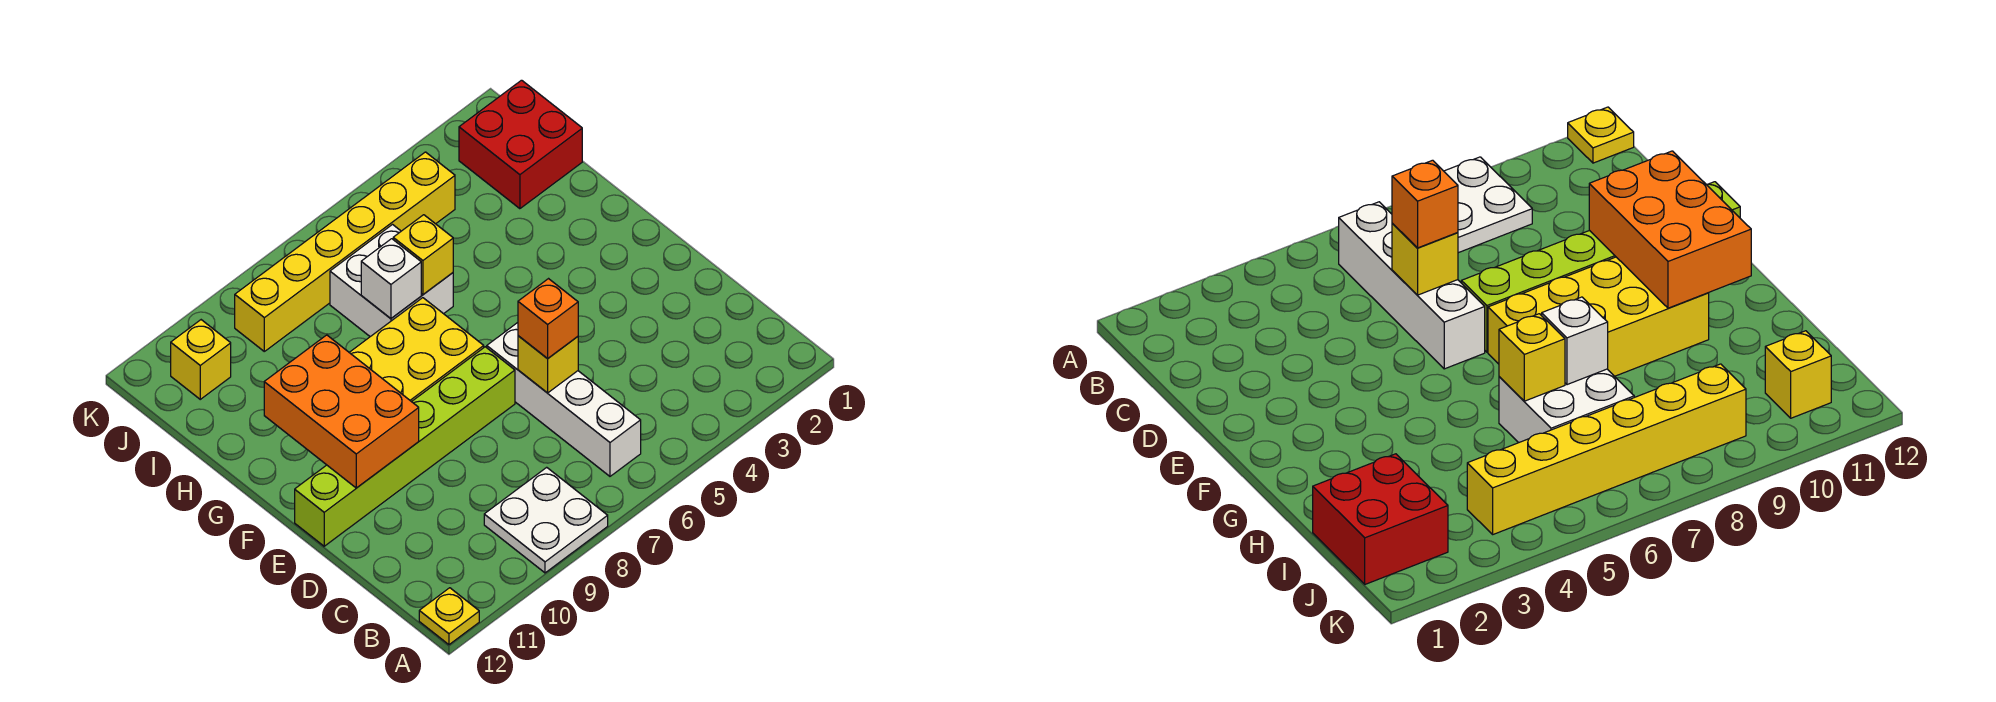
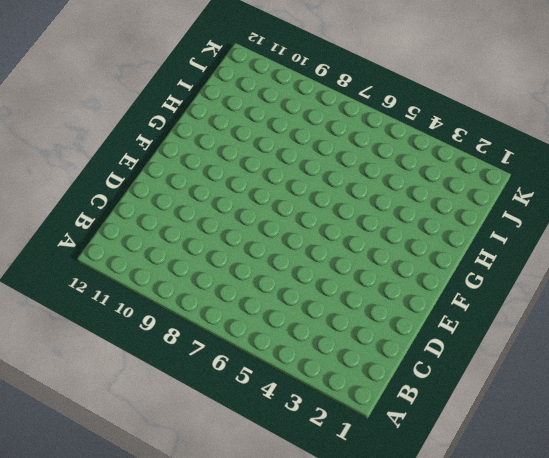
none -> white 2x2 plate [484,467,608,573]
none -> yellow 1x1 plate [419,588,479,645]
none -> white 1x4 brick [487,323,641,476]

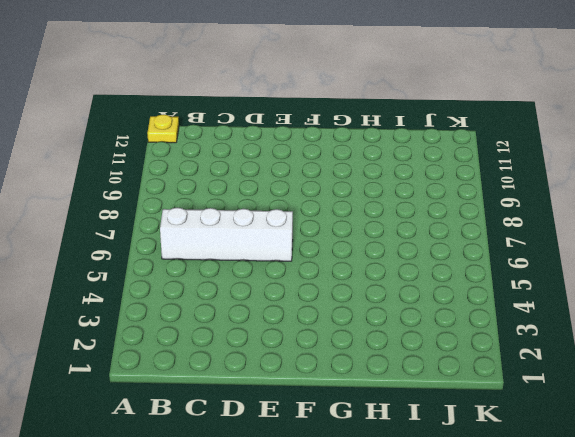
none -> white 2x2 plate [484,467,608,573]
none -> lime 1x6 brick [295,347,515,546]
none -> yellow 2x4 brick [349,298,484,402]

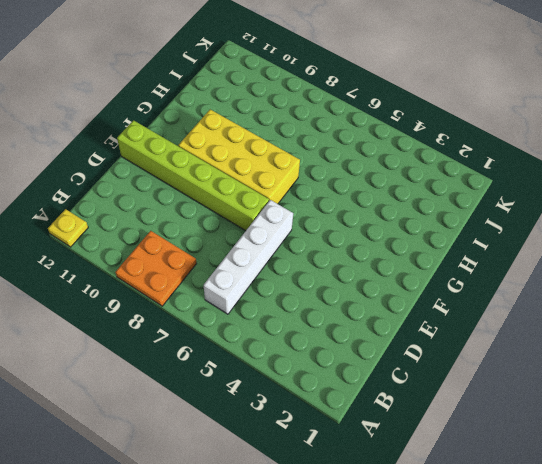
orange 2x2 plate [115,231,196,306] -> white 2x2 plate [484,467,608,573]
none -> white 2x2 brick [330,225,453,337]
none -> red 2x2 brick [459,80,582,209]
none -> yellow 1x6 brick [235,152,455,351]

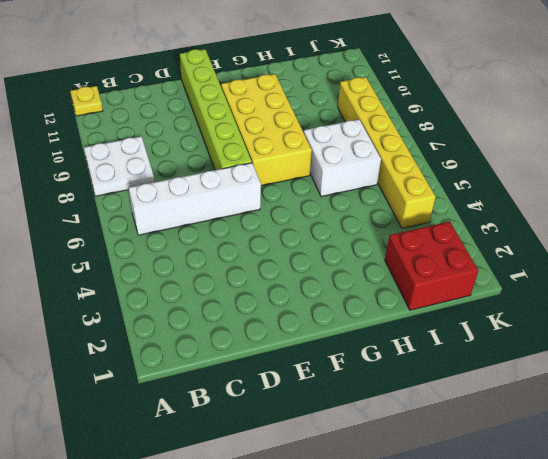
none -> yellow 1x1 brick [171,320,231,399]
none -> yellow 1x1 brick [518,336,578,393]
none -> orange 2x3 brick [264,335,419,488]

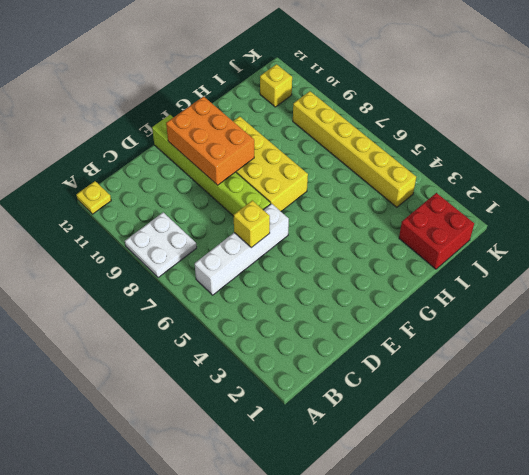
orange 2x3 brick [166,97,254,185] -> orange 2x3 brick turned to [264,335,419,488]
none -> white 2x2 brick [330,225,453,337]
none -> yellow 1x1 brick [393,215,453,294]
none -> white 1x1 brick [361,239,421,318]

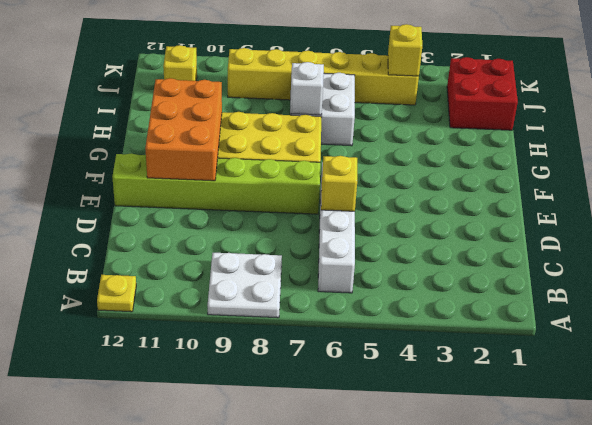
yellow 1x1 brick [388,24,422,76] -> yellow 1x1 brick moved to [393,215,453,294]
none -> orange 1x1 brick [518,279,578,359]

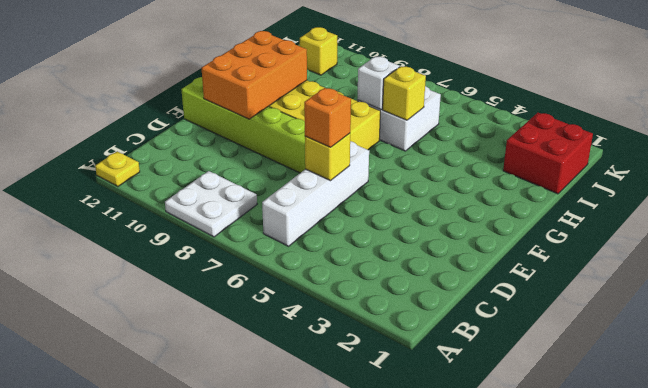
none -> yellow 1x6 brick [235,152,455,351]

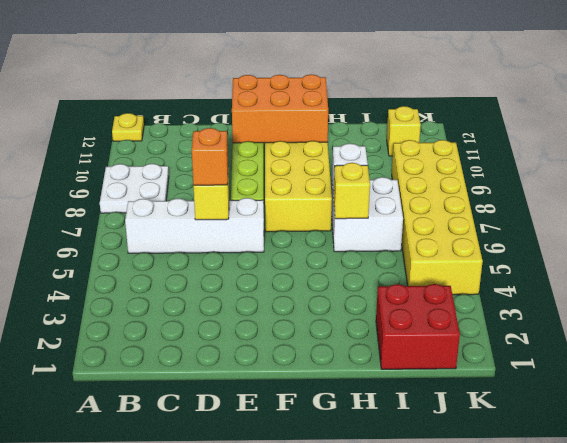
yellow 2x6 brick [392,140,483,295] -> yellow 1x6 brick [235,152,455,351]

